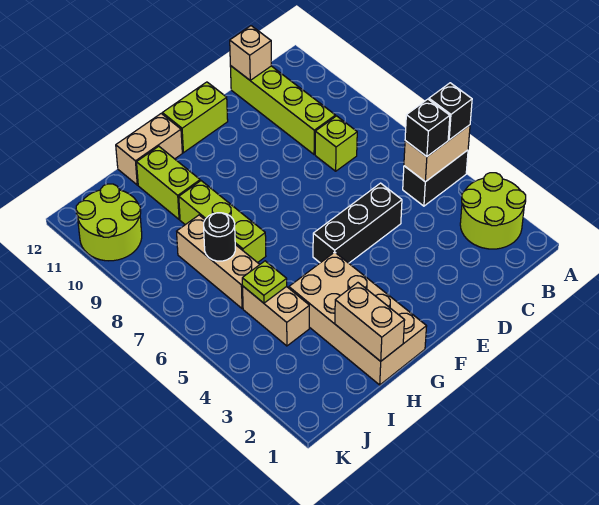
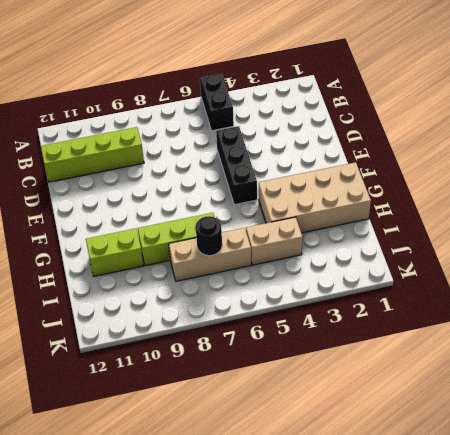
none -> lime 2x2 round brick [460,173,526,249]
none -> lime 1x1 brick [315,116,357,171]
none -> lime 1x2 brick [162,82,228,153]

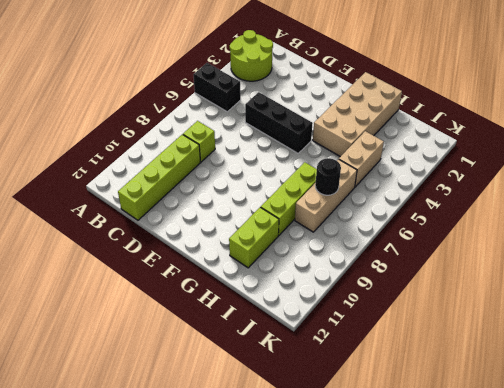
none -> lime 1x2 brick [162,82,228,153]
none -> tan 1x2 brick [116,114,182,185]
none -> lime 2x2 round brick [76,184,142,261]

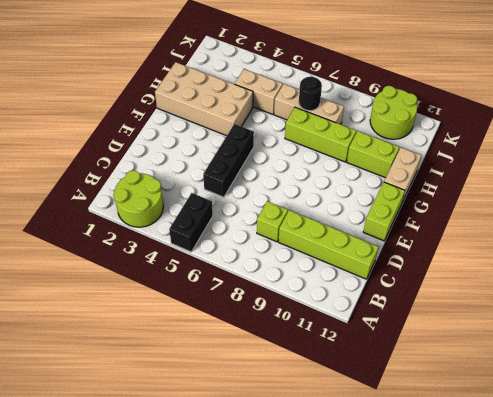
none -> tan 1x2 brick [404,125,470,182]
none -> tan 1x1 brick [230,26,271,80]
none -> tan 1x2 brick [335,283,405,361]

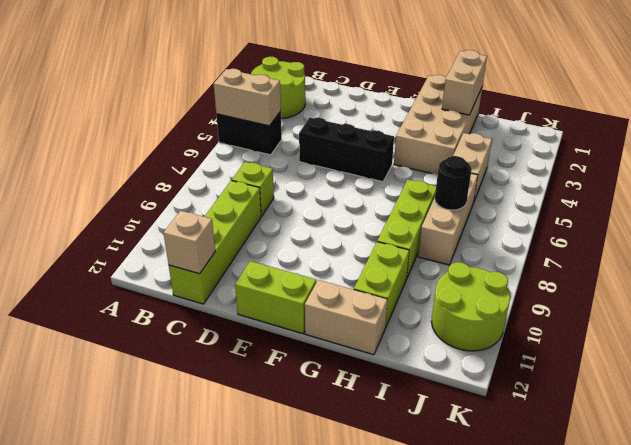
none -> lime 1x1 plate [242,261,287,303]
none -> black 1x1 brick [429,83,472,140]
none -> black 1x1 brick [405,99,450,157]

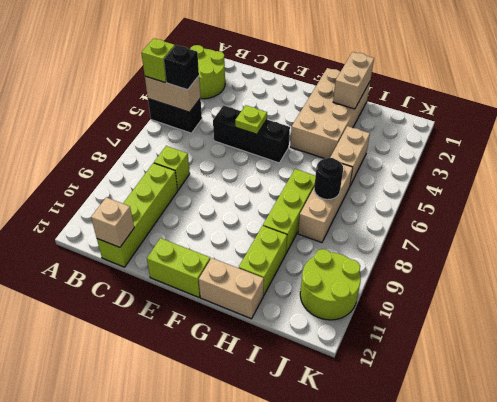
lime 1x1 brick [141,38,175,83] -> black 1x1 brick [429,83,472,140]
lime 1x1 plate [235,105,267,134] -> lime 1x1 plate moved to [242,261,287,303]

